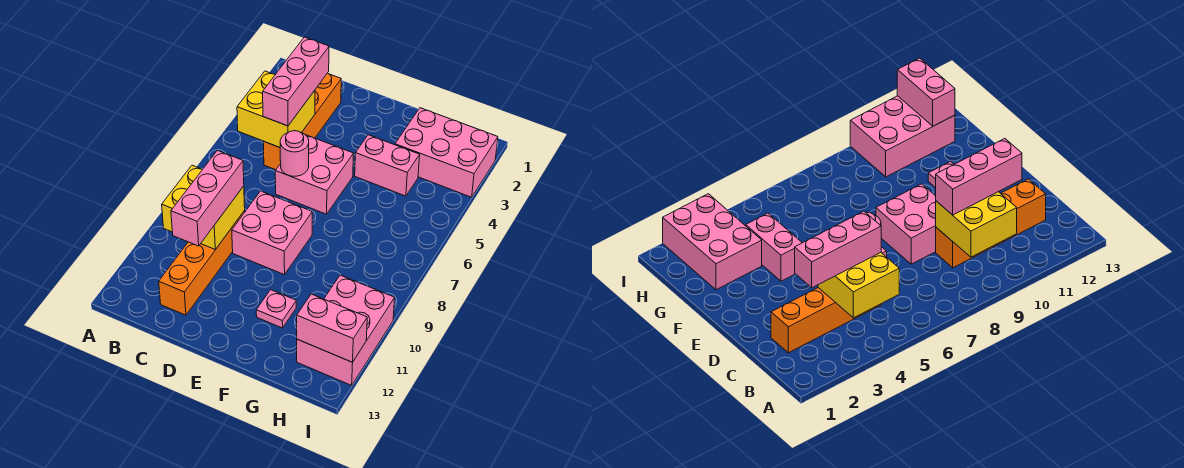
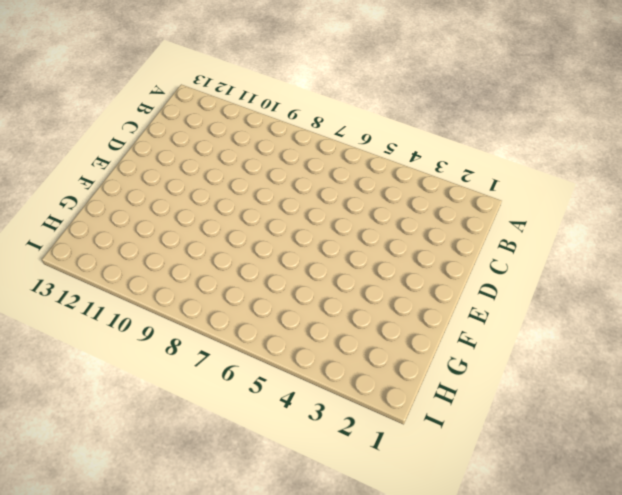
none -> orange 1x4 brick [264,73,341,170]
none -> orange 1x4 brick [159,211,245,315]
none -> pink 2x2 brick [275,135,354,214]

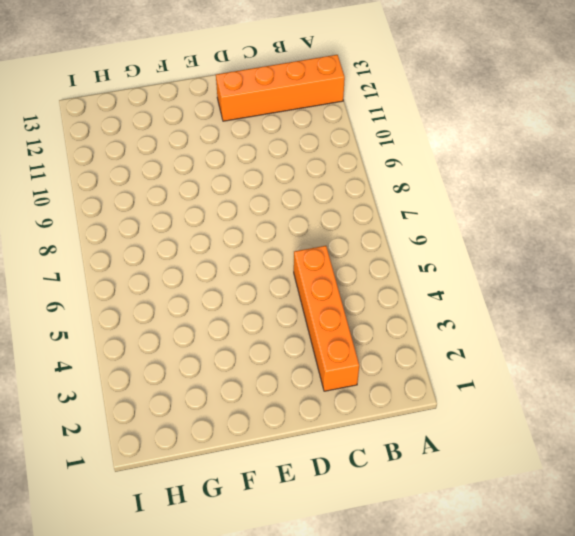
orange 1x4 brick [216,55,345,121] -> orange 1x4 brick turned to [159,211,245,315]
none -> pink 2x2 brick [275,135,354,214]
none -> pink 2x2 brick [232,191,312,275]
none -> pink 1x2 brick [355,135,420,196]

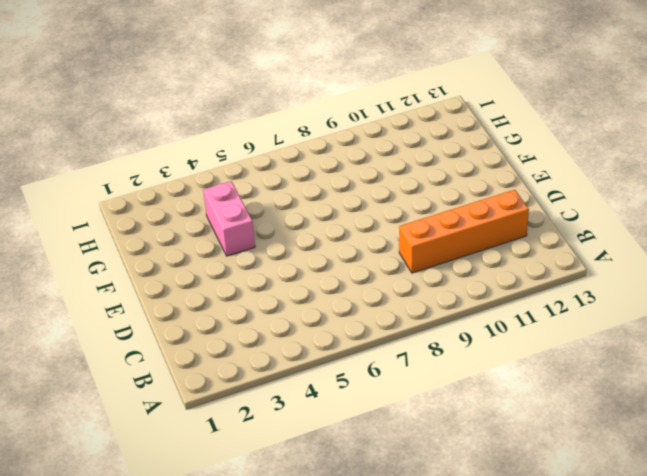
none -> orange 1x4 brick [264,73,341,170]
none -> pink 2x2 brick [275,135,354,214]
none -> pink 2x2 brick [232,191,312,275]

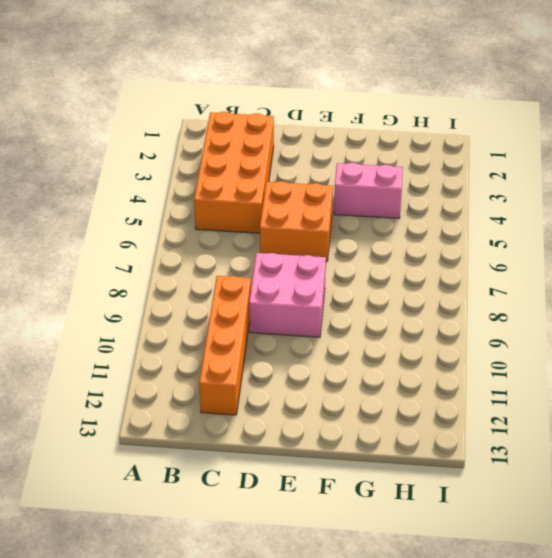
orange 2x4 brick [194,112,274,233] -> orange 1x4 brick [264,73,341,170]
orange 2x2 brick [260,181,333,261] -> pink 2x2 brick [275,135,354,214]
none -> pink 1x1 plate [256,290,296,328]
none -> pink 2x3 brick [395,108,498,197]
none -> pink 2x3 brick [297,275,395,385]

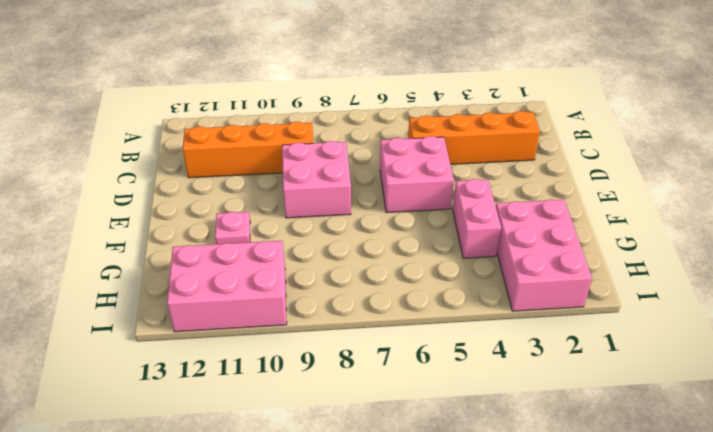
none -> yellow 2x2 brick [237,71,315,147]
none -> yellow 2x2 brick [162,165,245,249]
none -> pink 1x1 round brick [280,131,309,176]

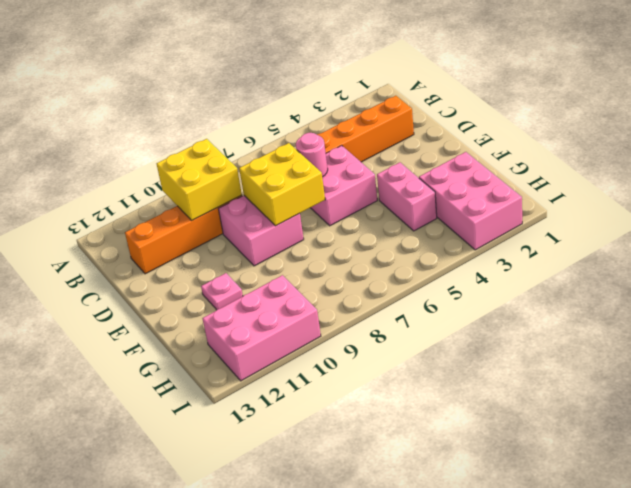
yellow 2x2 brick [239,143,325,226] -> yellow 2x2 brick moved to [237,71,315,147]
none -> pink 1x2 brick [297,294,367,362]
none -> pink 1x3 brick [263,37,329,126]
none -> pink 1x3 brick [171,151,244,246]

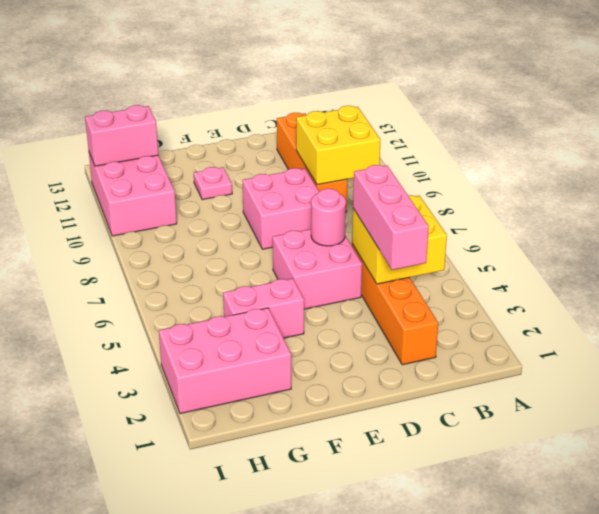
none -> pink 1x3 brick [171,151,244,246]

